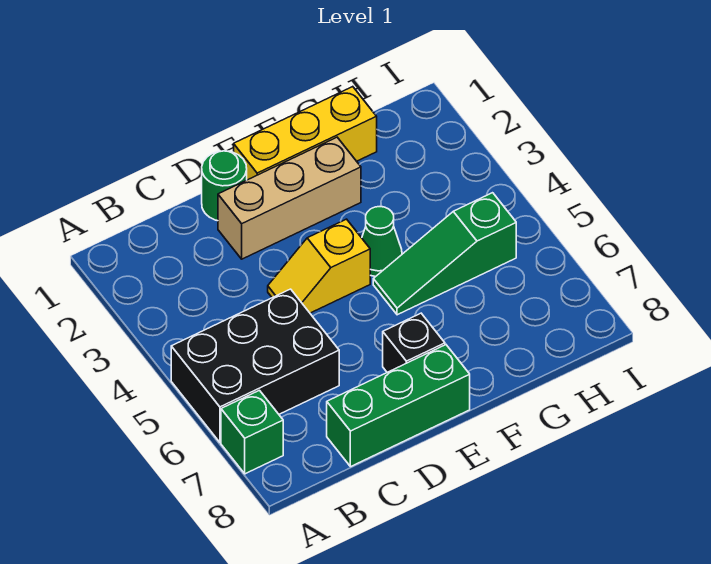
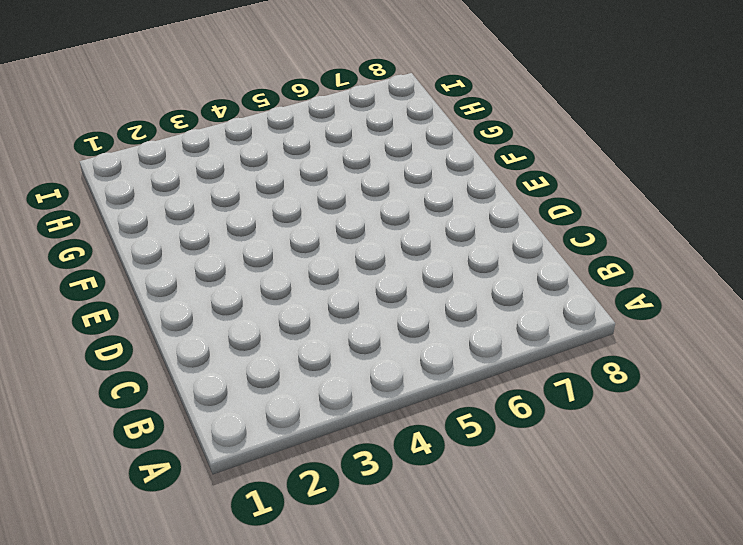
none -> black 2x3 brick [171,289,339,442]
none -> green 1x1 brick [221,390,283,474]

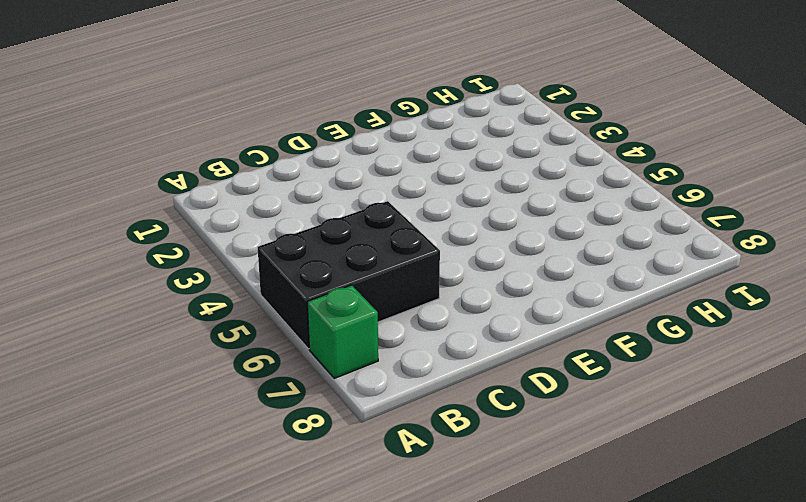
none -> green 1x3 brick [327,345,470,467]
none -> green 1x1 round brick [202,151,247,221]

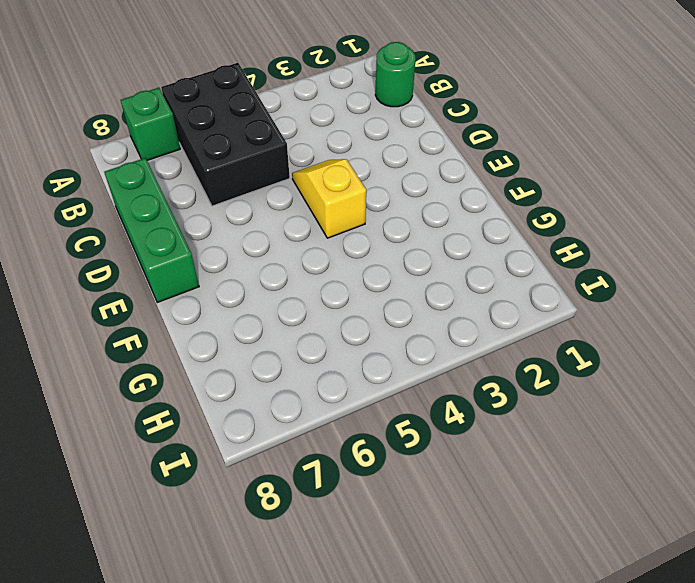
green 1x1 round brick [375,42,416,107] -> green 1x1 round brick moved to [202,151,247,221]
none -> tan 1x3 brick [218,137,361,259]
none -> yellow 1x3 brick [234,87,377,180]

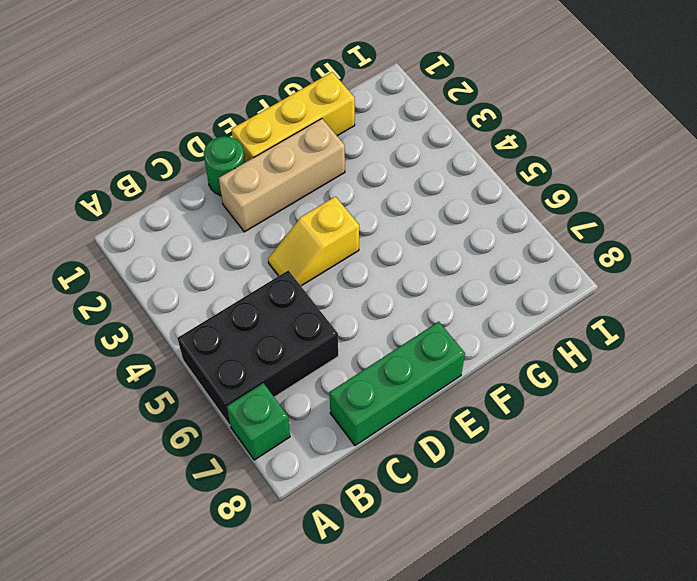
none -> black 1x1 brick [383,313,445,372]
none -> green 1x1 cone [362,207,402,277]

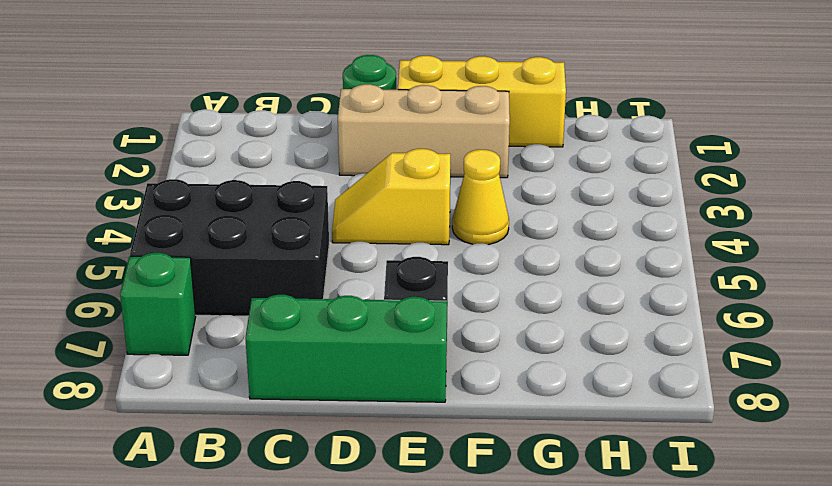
yellow 1x1 cone [452,149,509,245] -> green 1x1 cone [362,207,402,277]
none -> green 1x3 slope [373,193,516,315]

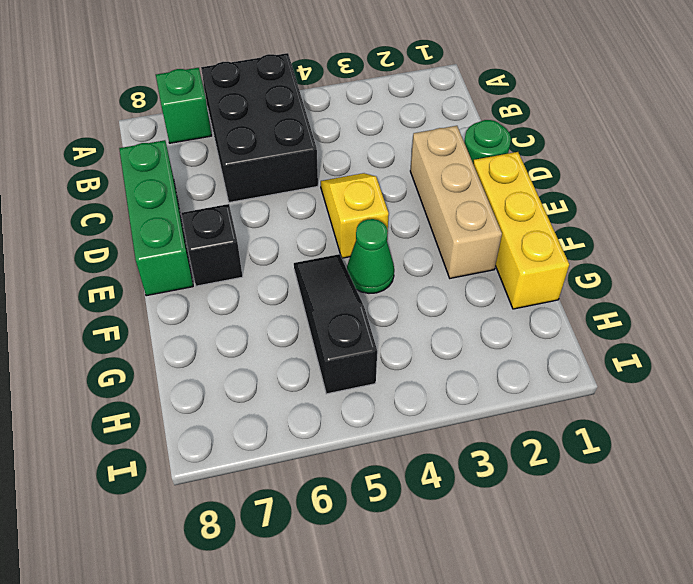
black 1x3 slope [294,254,377,394] -> green 1x3 slope [373,193,516,315]

